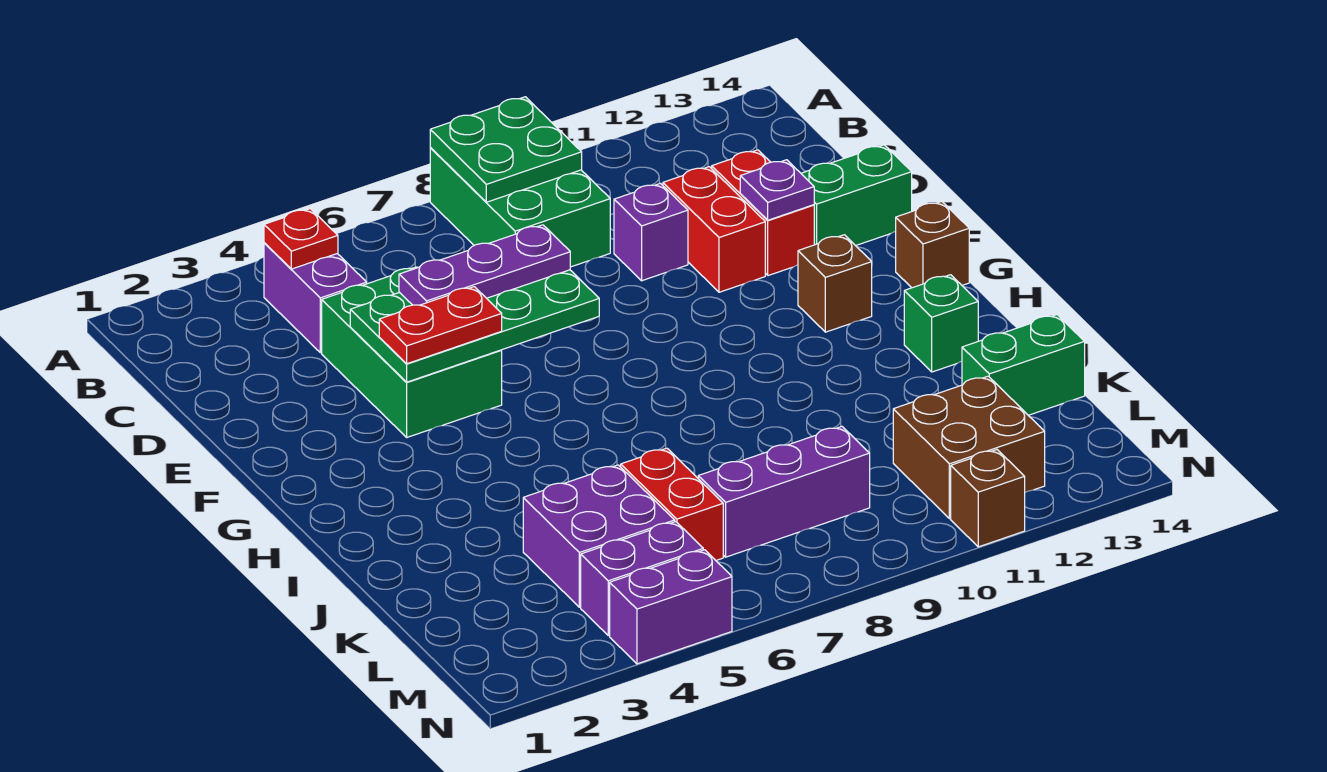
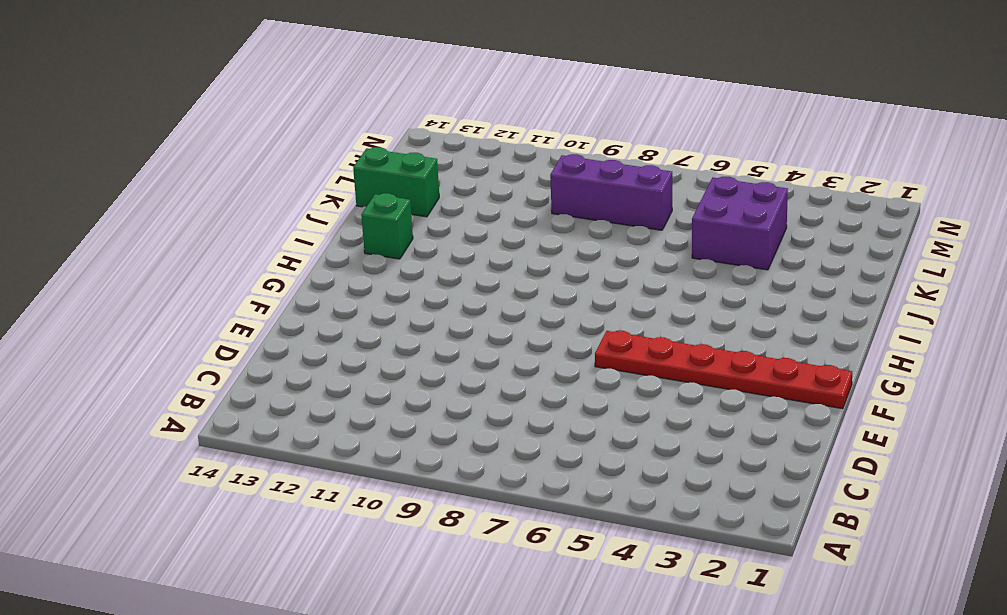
red 1x6 plate [595,331,852,409] -> green 2x3 brick [322,267,502,437]
none -> green 2x3 brick [430,148,610,267]
none -> purple 1x2 brick [264,243,367,353]
none -> purple 1x1 brick [614,183,688,281]

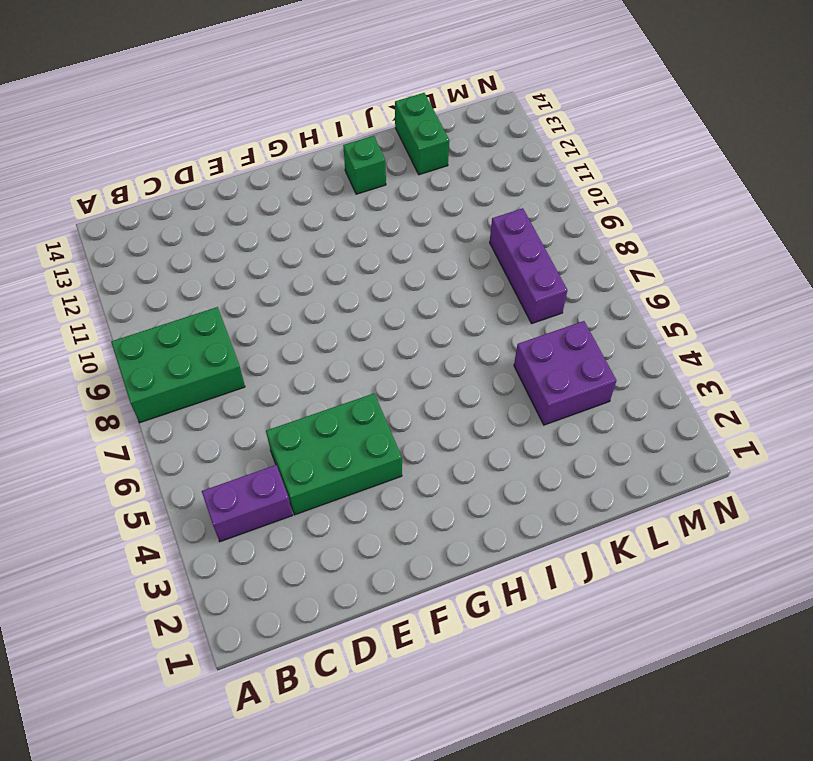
none -> purple 1x1 brick [614,183,688,281]
none -> red 1x2 brick [663,167,765,292]
none -> red 1x2 brick [712,150,814,276]

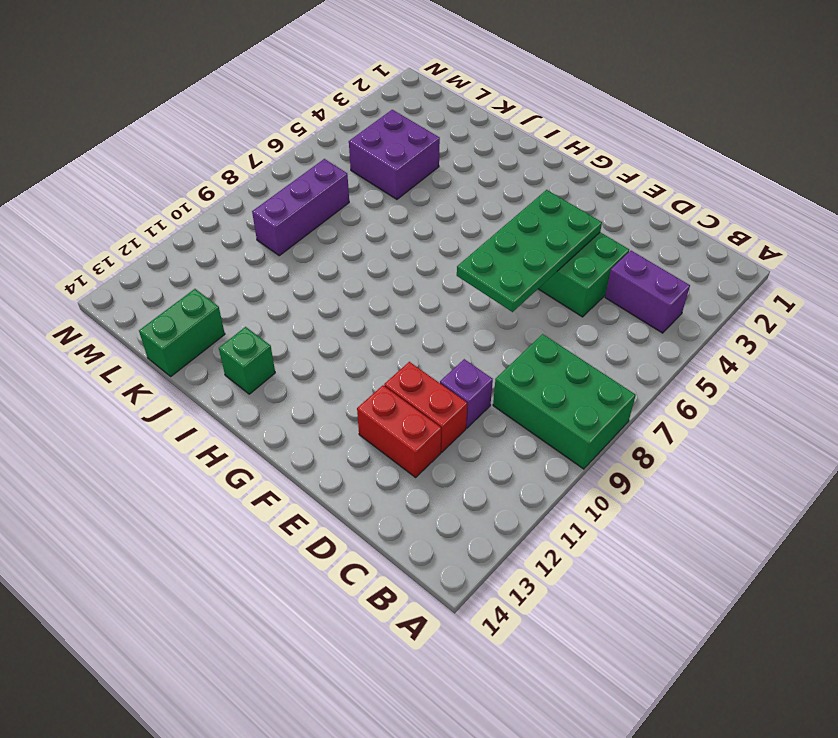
none -> green 1x2 brick [801,145,912,246]
none -> brown 1x1 brick [798,235,872,332]
none -> brown 1x1 brick [896,201,969,288]

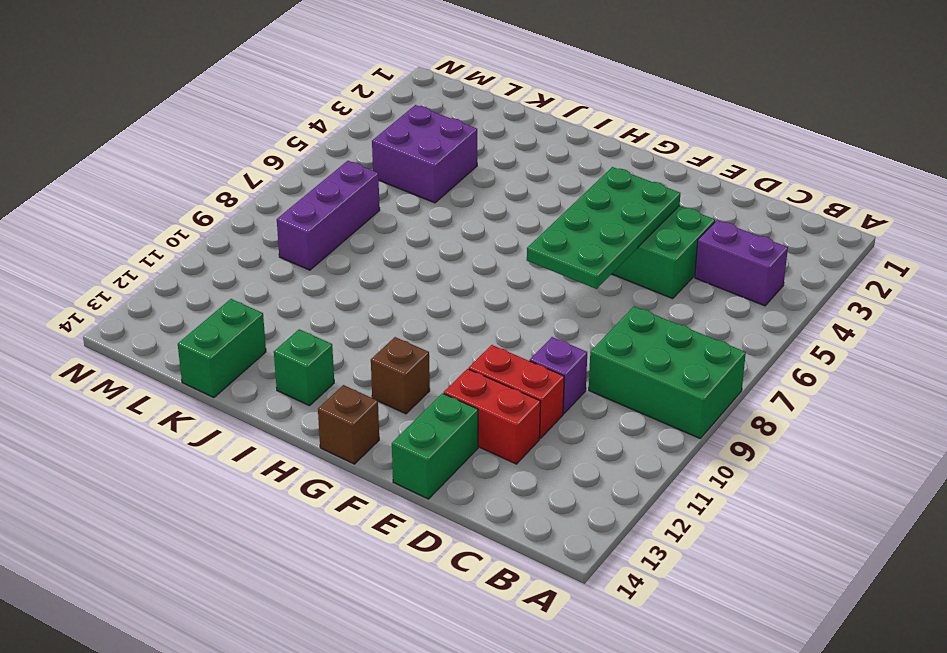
none -> red 1x2 brick [621,448,723,560]
none -> brown 2x2 brick [893,376,1045,519]
none -> purple 1x2 brick [581,522,703,635]

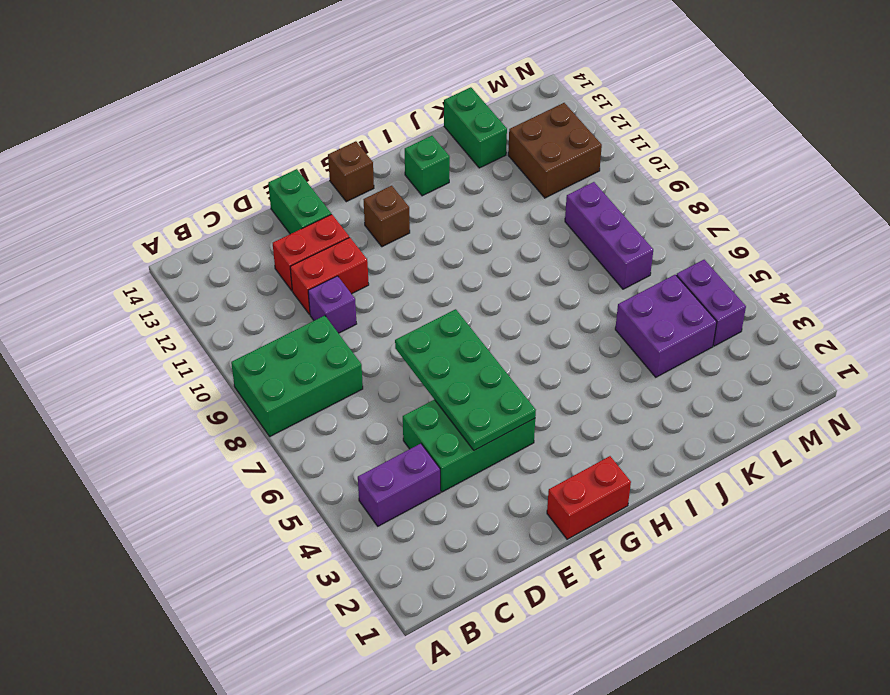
red 1x2 brick [547,456,631,539] -> red 1x2 brick moved to [621,448,723,560]
none -> purple 1x2 brick [610,550,732,664]
none -> brown 1x1 brick [951,450,1025,547]
none -> green 2x2 plate [430,97,582,202]

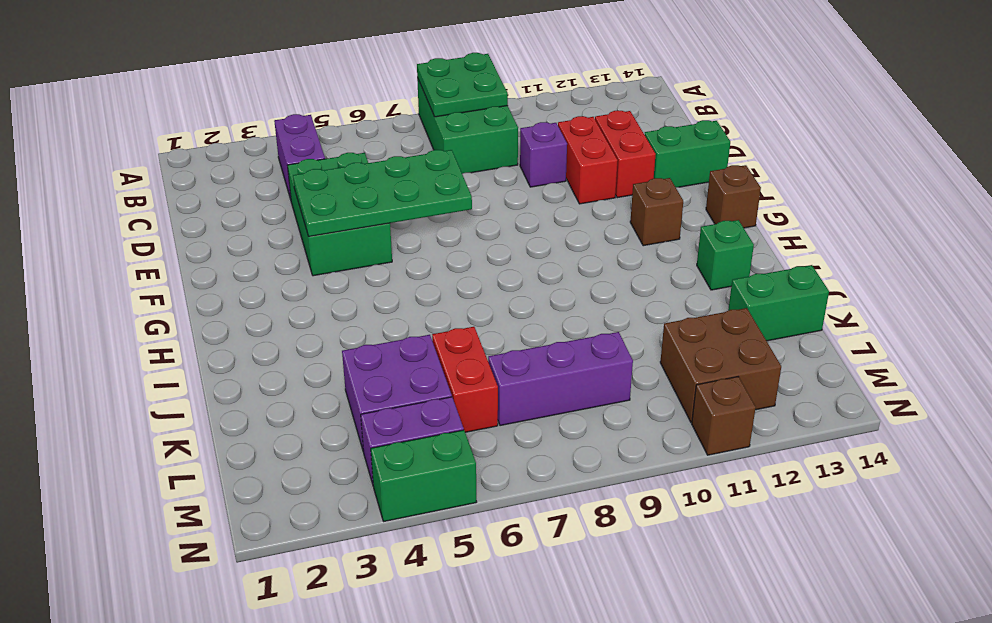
green 1x2 brick [371,430,477,521] -> purple 1x2 brick [610,550,732,664]
none -> red 1x1 plate [264,209,338,269]
none -> purple 1x1 plate [740,160,814,220]
none -> purple 1x3 plate [399,225,570,305]

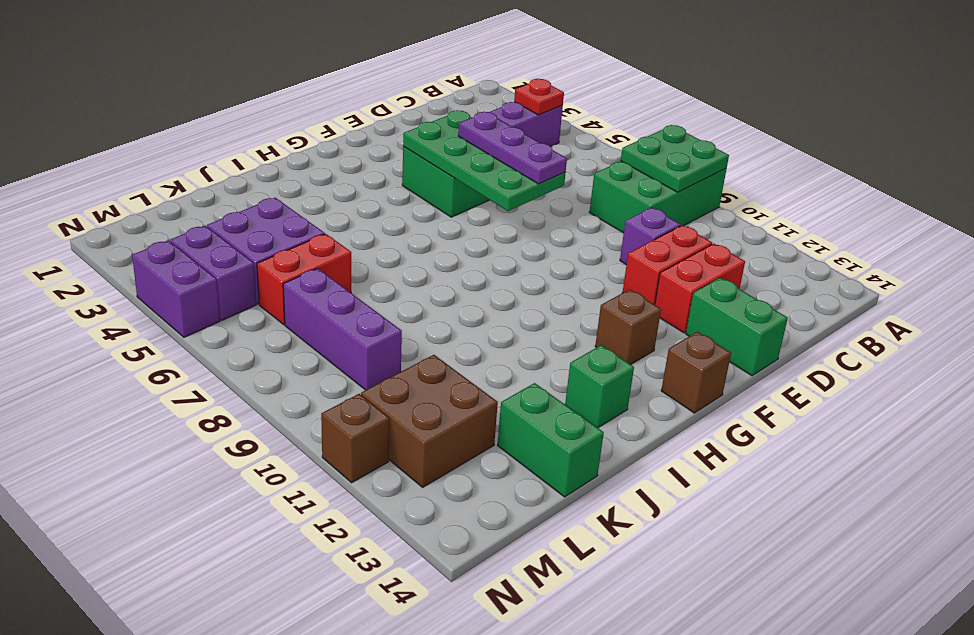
none -> purple 1x1 plate [740,160,814,220]
none -> red 1x2 plate [379,287,502,364]

